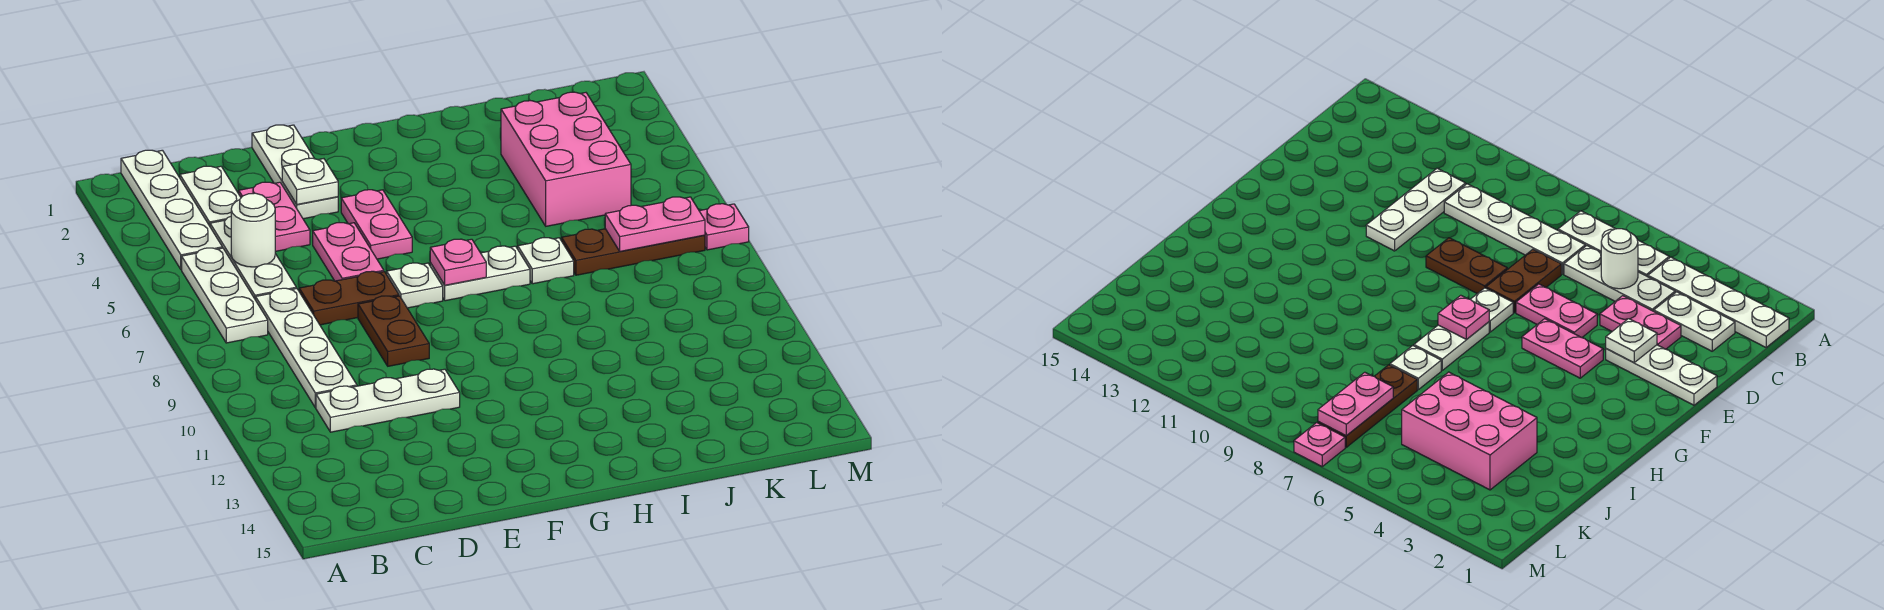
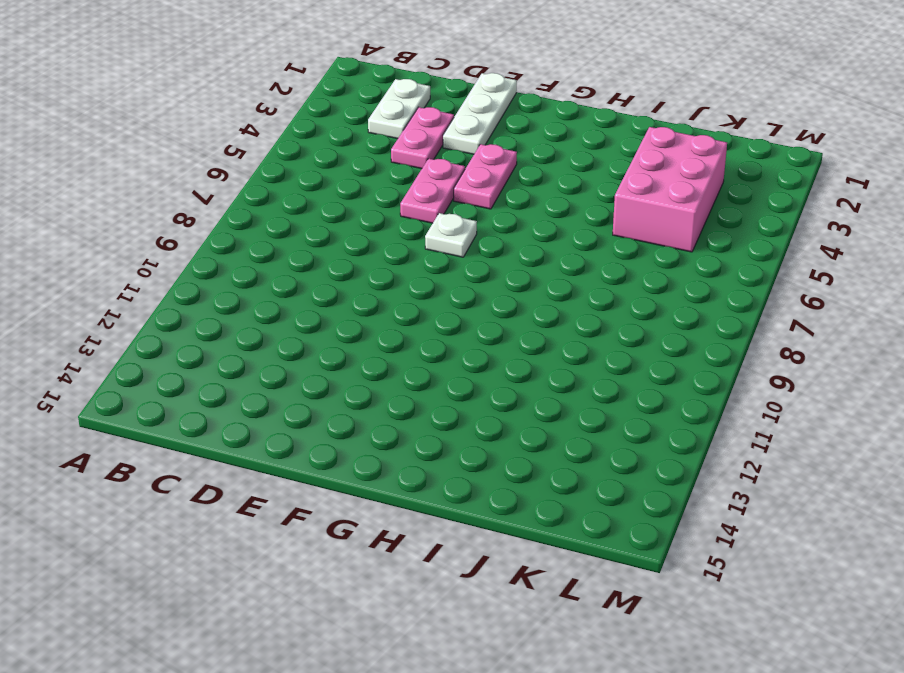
none -> white 1x4 plate [121,150,222,270]
none -> white 1x3 plate [182,248,268,343]
none -> white 1x3 plate [210,217,296,300]

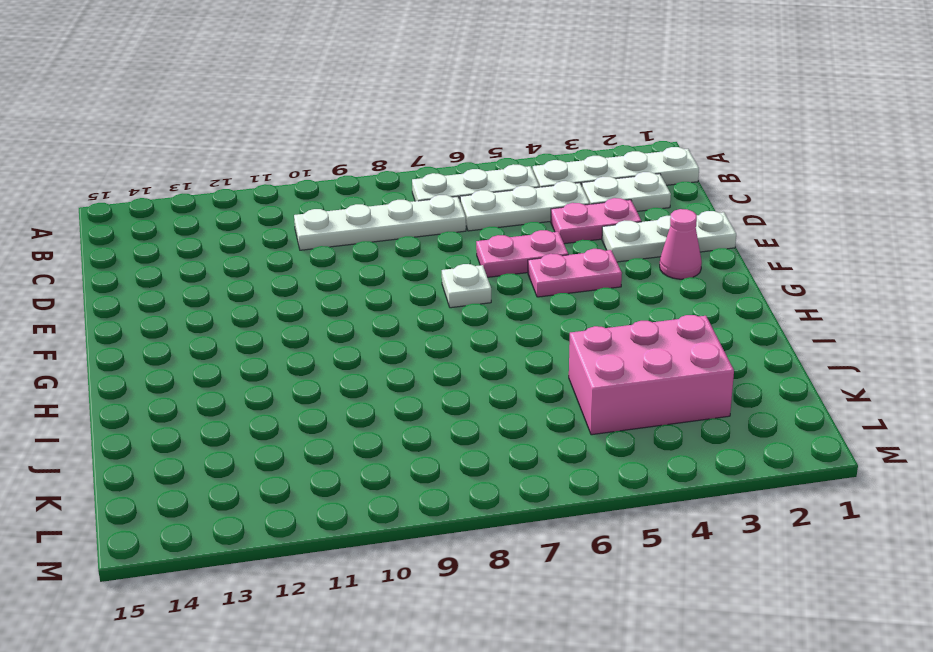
pink 1x1 cone [660,209,702,279] -> none
none -> white 1x3 plate [316,369,460,432]
none -> brown 1x2 plate [299,271,399,325]
none -> brown 1x2 plate [358,296,429,366]

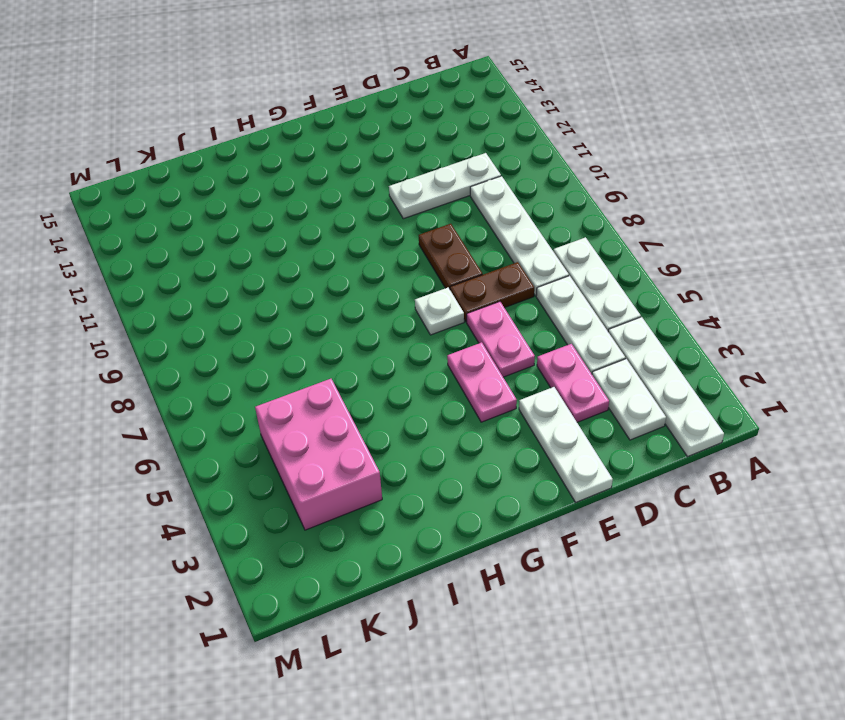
none -> white 1x2 plate [430,246,530,301]
none -> white 1x1 plate [518,238,574,284]
none -> brown 1x3 plate [562,229,705,275]

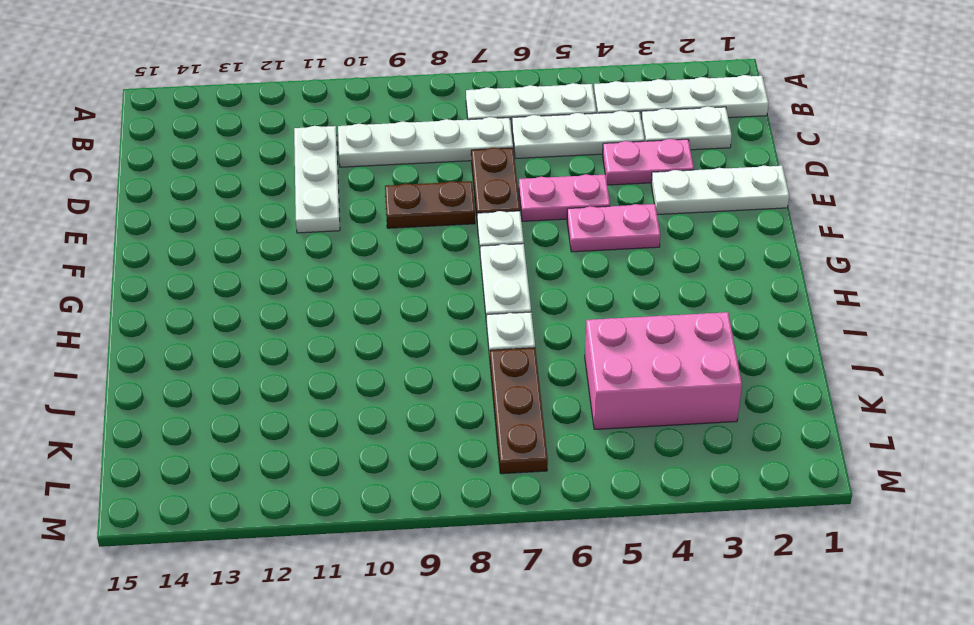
none -> pink 1x1 plate [700,204,749,250]
none -> white 1x1 round brick [231,193,275,267]
none -> white 1x1 plate [282,158,338,205]

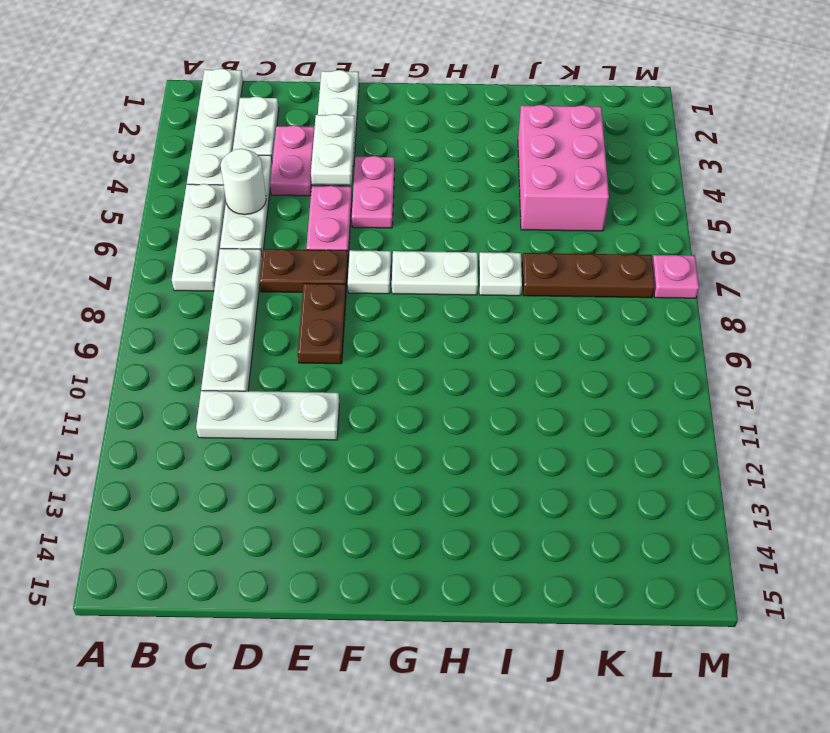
white 1x2 plate [311,114,355,185] -> white 1x1 plate [282,158,338,205]
none -> pink 1x1 plate [430,239,486,285]
none -> pink 1x2 plate [605,197,705,251]

